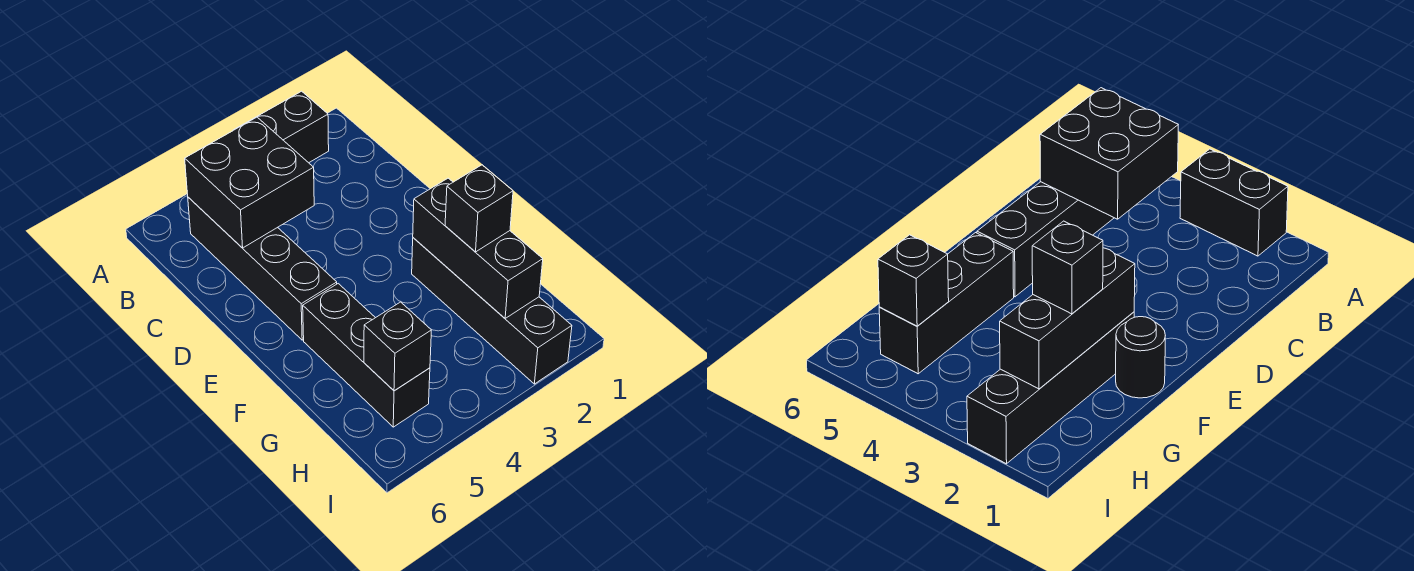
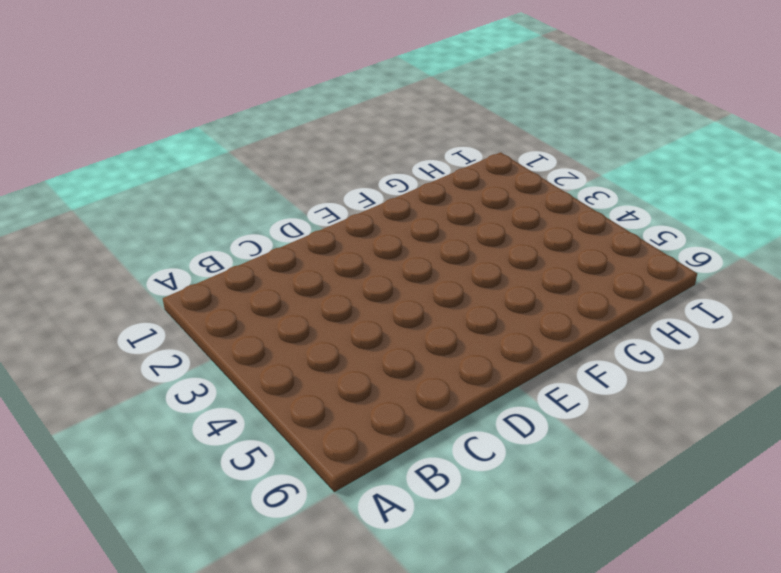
none -> black 1x2 brick [234,91,329,163]
none -> black 1x4 brick [188,197,337,340]

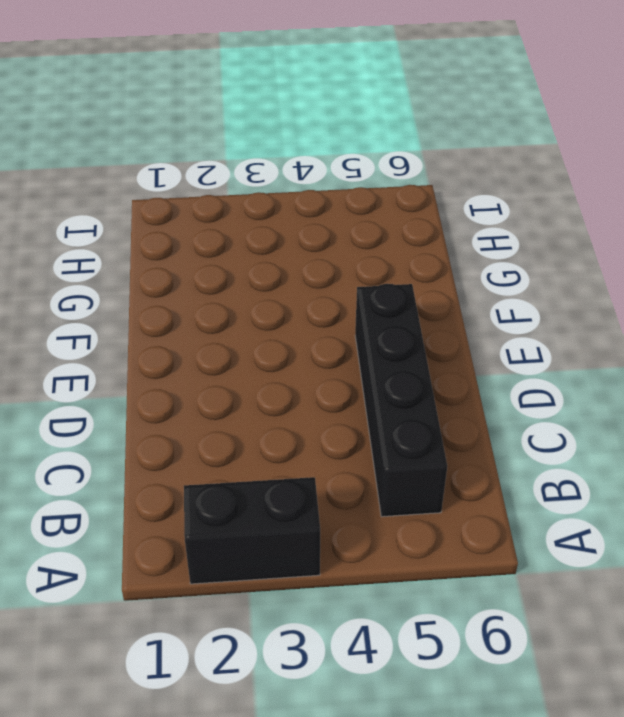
none -> black 1x1 round brick [1116,317,1165,398]
none -> black 1x4 brick [412,238,572,384]

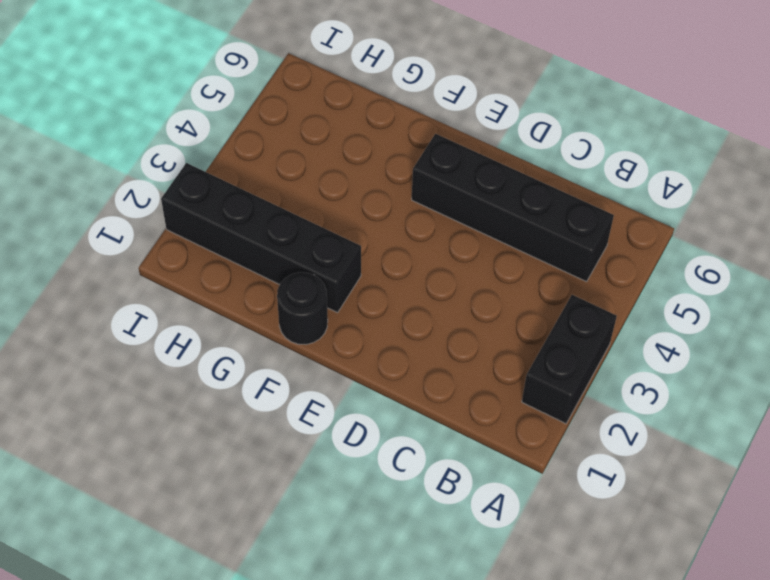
none -> black 1x3 brick [303,284,430,427]
none -> black 2x2 brick [185,117,314,248]

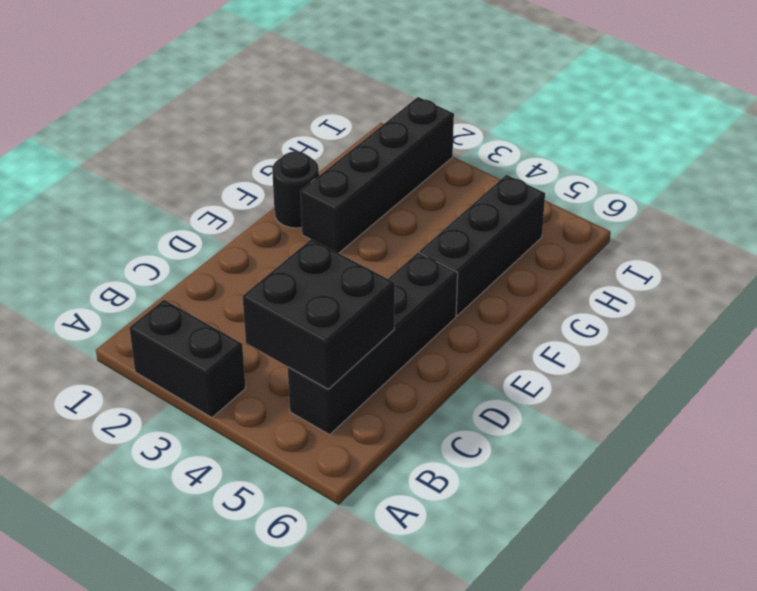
none -> black 1x3 brick [413,178,543,318]
none -> black 1x1 brick [364,302,431,391]

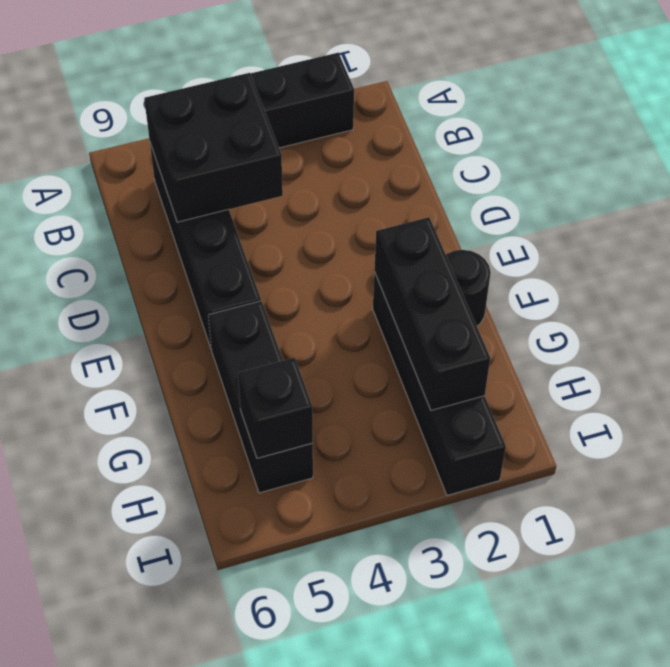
none -> black 1x1 brick [445,165,513,252]

